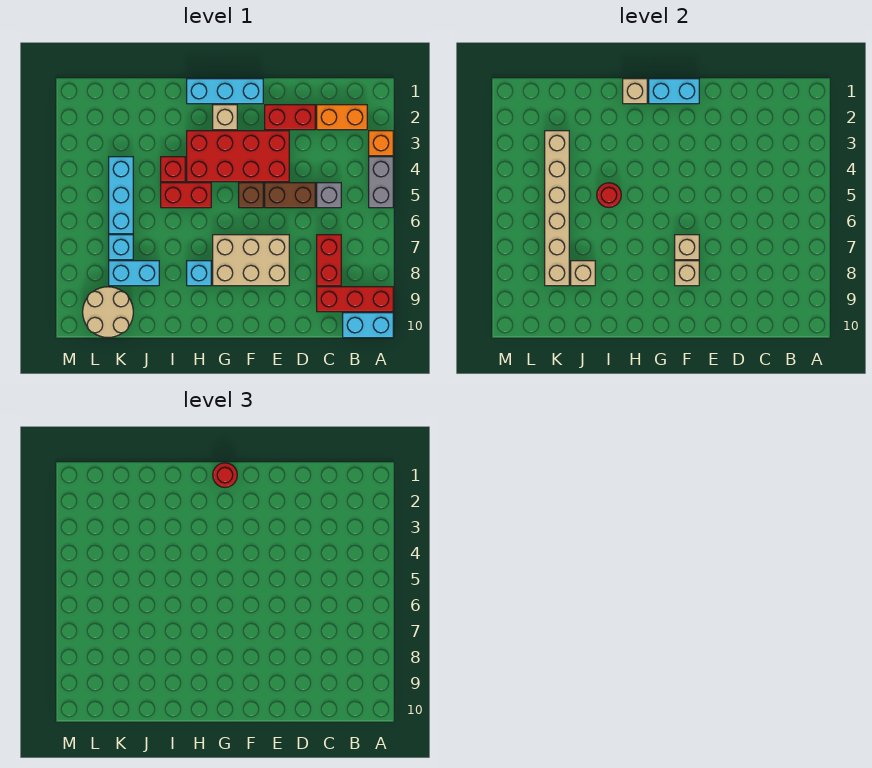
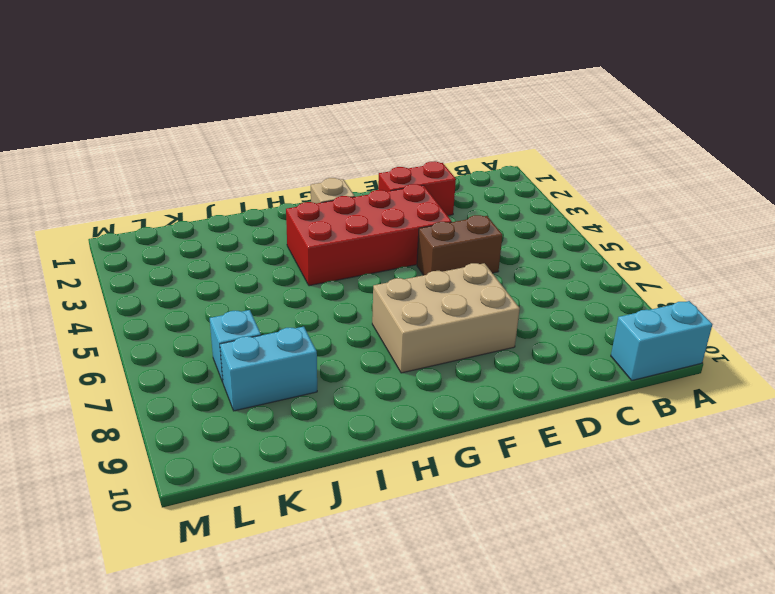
none -> orange 1x1 brick [369,131,393,156]
none -> grey 1x2 brick [369,157,393,208]
none -> red 1x3 brick [317,287,393,312]

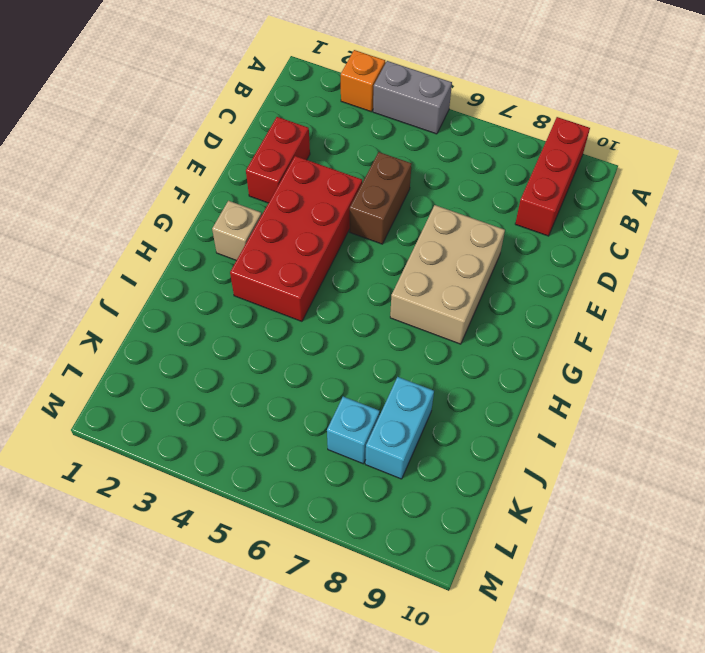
none -> cyan 1x2 brick [343,313,393,338]
none -> orange 1x2 brick [317,105,367,130]
none -> grey 1x1 brick [317,183,341,208]

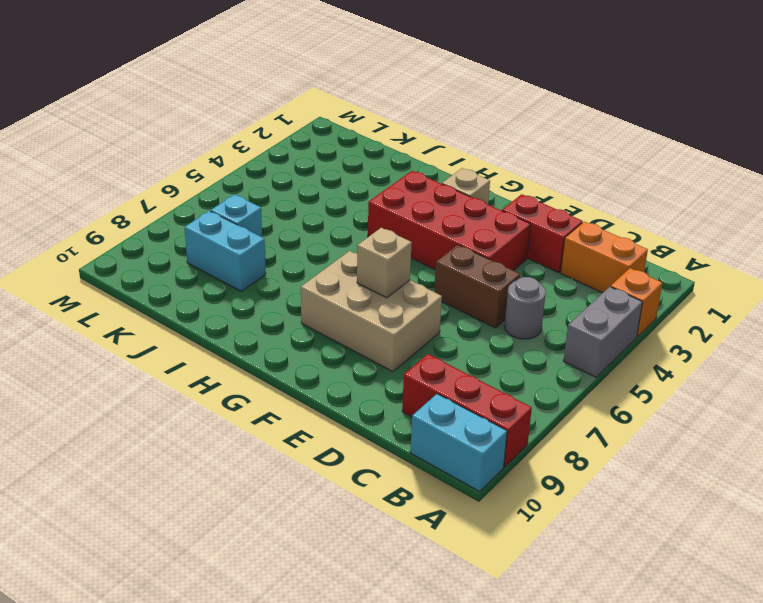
grey 1x1 round brick [504,277,546,339] -> grey 1x1 brick [317,183,341,208]
none -> red 1x2 brick [317,235,341,286]
none -> cyan 1x3 brick [187,79,263,104]
none -> brown 1x1 brick [239,183,263,208]

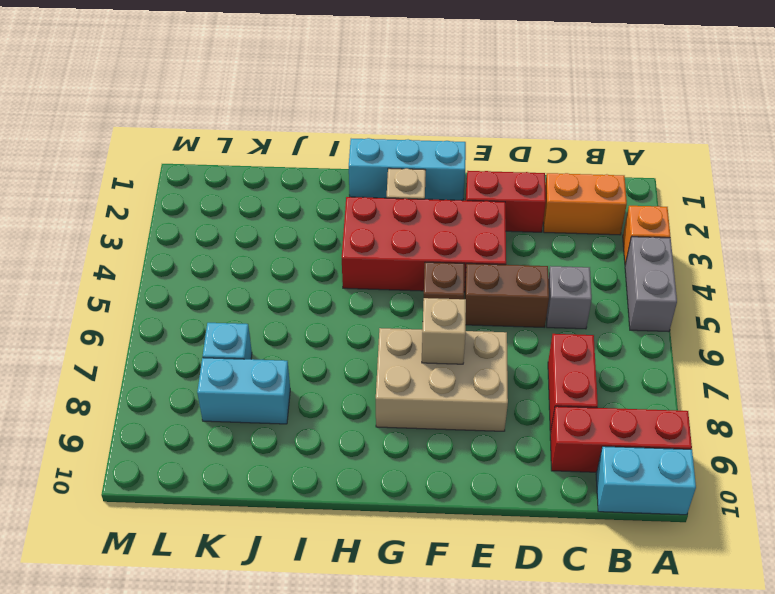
none -> red 1x2 brick [161,183,211,208]
none -> cyan 1x1 brick [187,261,211,286]
none -> red 1x1 brick [161,157,185,182]

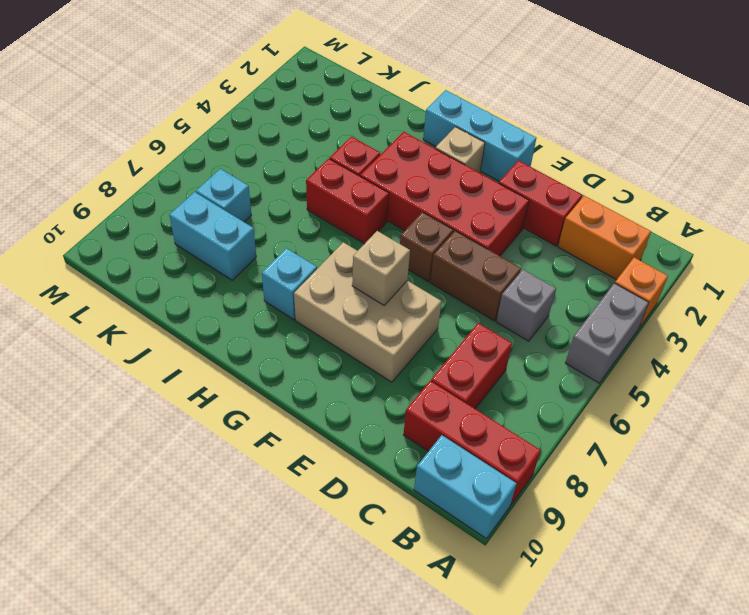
none -> cyan 1x3 brick [109,157,133,234]
none -> tan 2x2 round brick [83,287,133,337]
none -> cyan 1x2 brick [649,79,699,104]

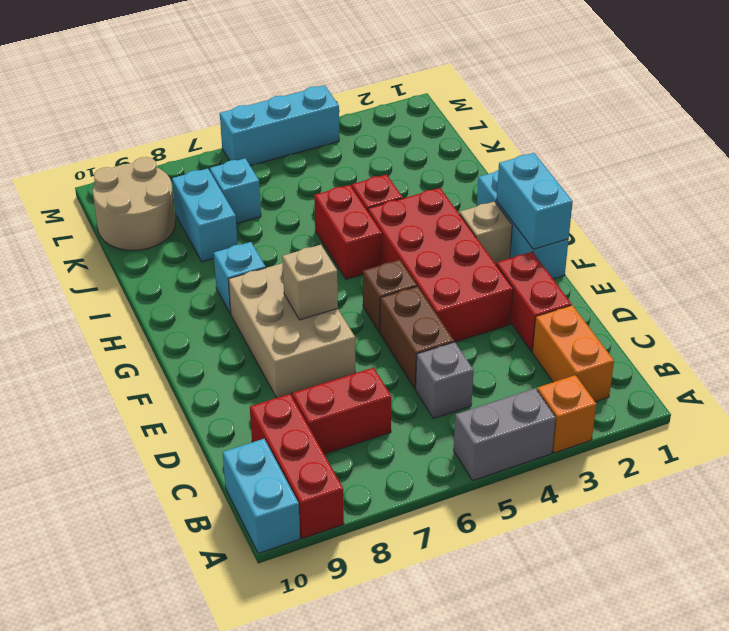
cyan 1x3 brick [220,85,339,166] -> cyan 1x3 brick moved to [109,157,133,234]
none -> tan 1x1 brick [675,261,699,286]
none -> tan 1x1 brick [623,79,647,104]
none -> red 1x1 round brick [597,183,621,207]

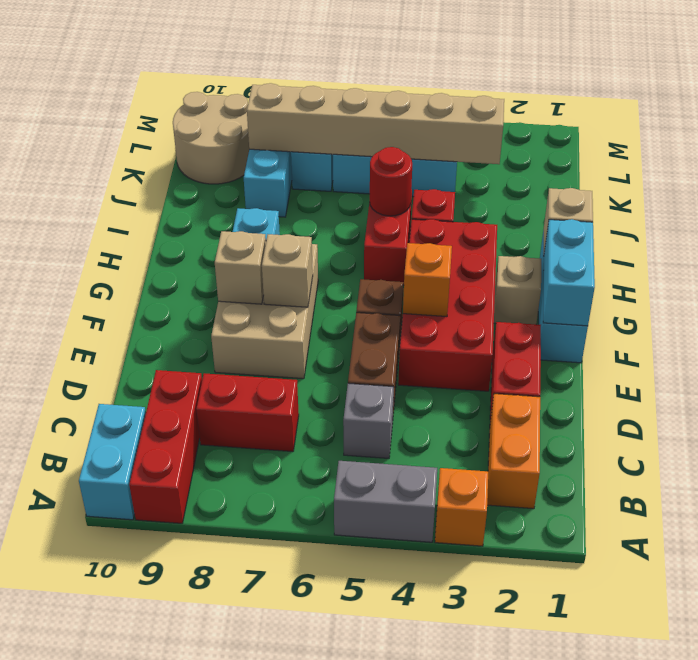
orange 1x1 brick [403,243,452,317] -> none
none -> tan 1x1 brick [571,261,595,286]
none -> red 1x1 round brick [213,463,237,487]

